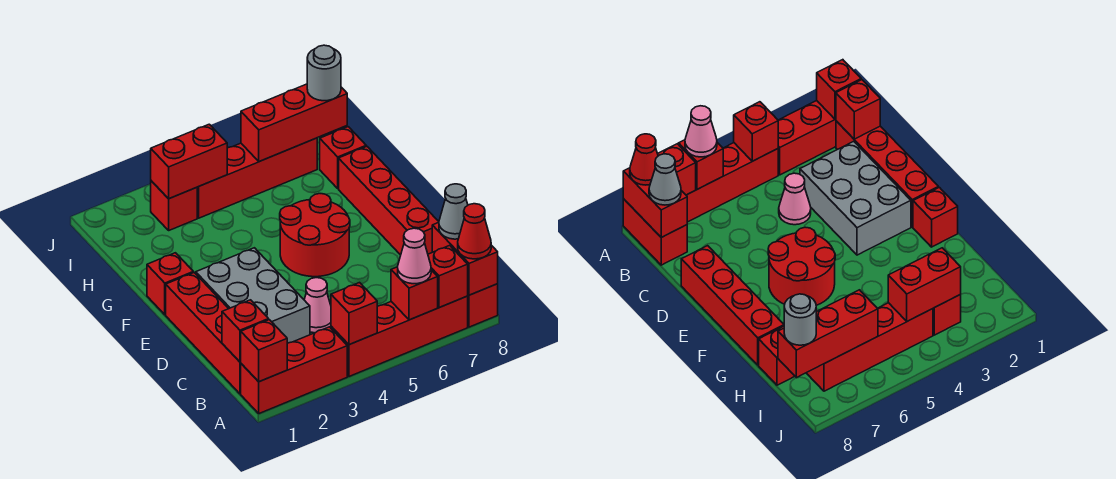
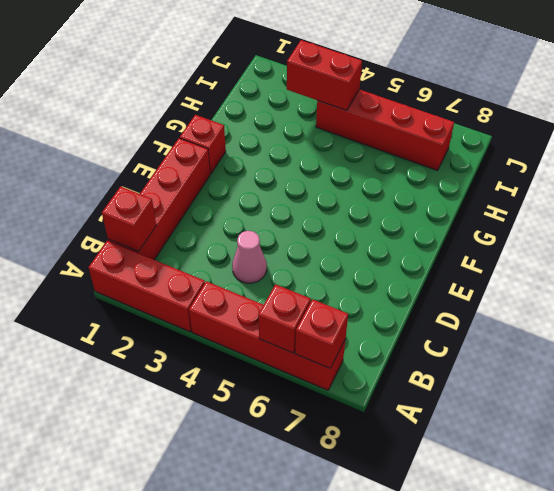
none -> red 1x2 brick [468,284,498,327]
none -> grey 2x3 brick [196,248,310,344]
none -> red 1x4 brick [339,146,439,255]

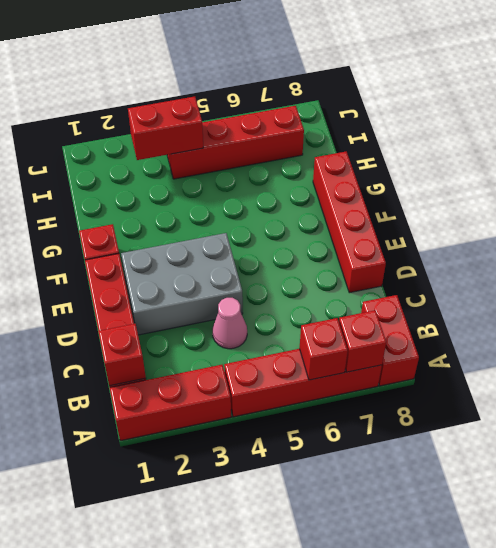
grey 2x3 brick [121,233,243,335] -> grey 2x3 brick turned to [196,248,310,344]
none -> red 2x2 round brick [280,194,350,277]
none -> red 1x1 brick [320,127,366,188]
none -> red 1x1 brick [151,181,197,230]

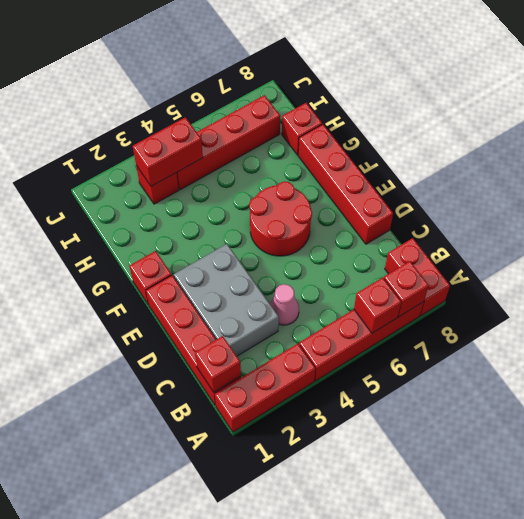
none -> red 1x1 brick [241,320,287,382]
none -> red 1x1 brick [331,283,377,345]
none -> red 1x2 brick [432,222,498,295]

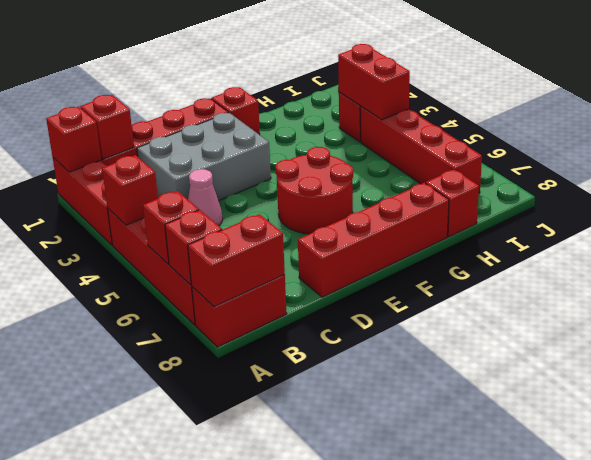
none -> red 1x3 brick [241,84,347,162]
none -> pink 1x1 cone [398,228,431,284]
none -> red 1x1 cone [458,204,491,259]

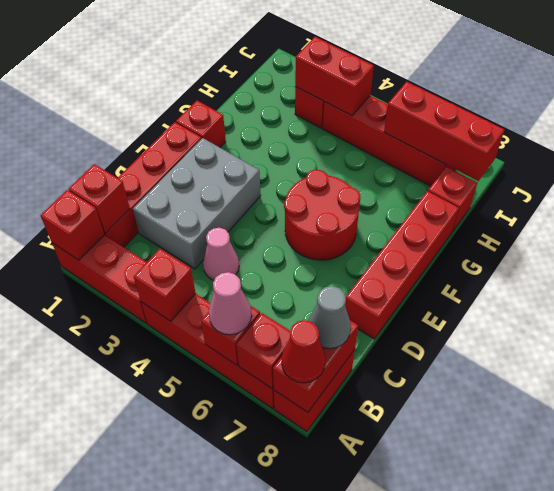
none -> grey 1x1 round brick [307,45,341,101]

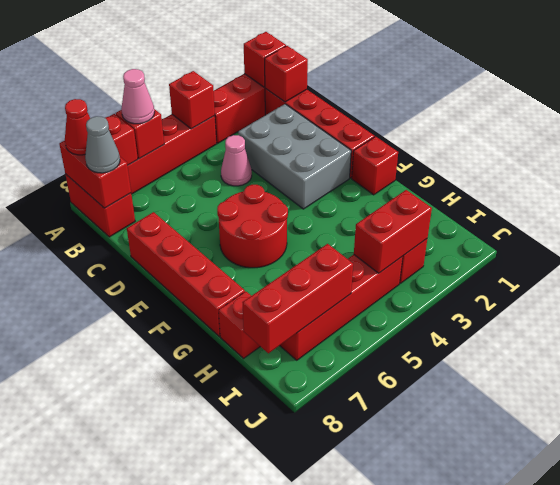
none -> grey 1x1 round brick [307,45,341,101]

